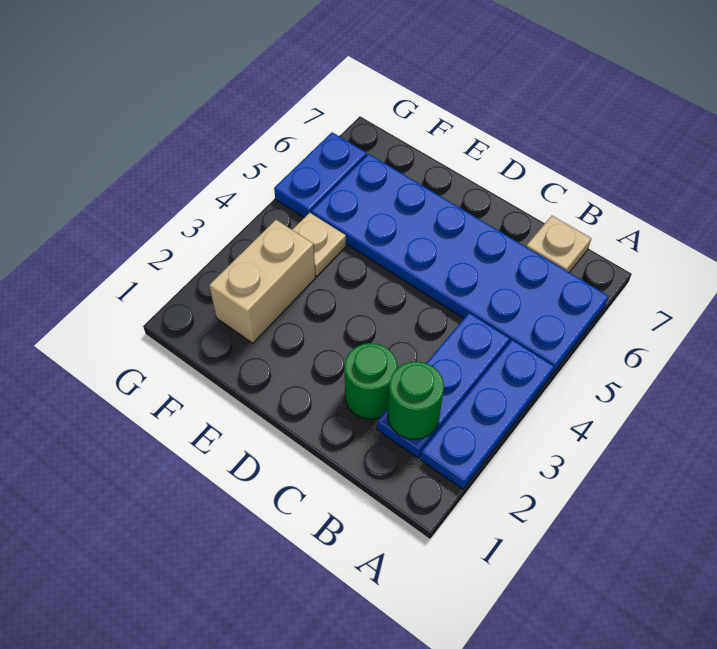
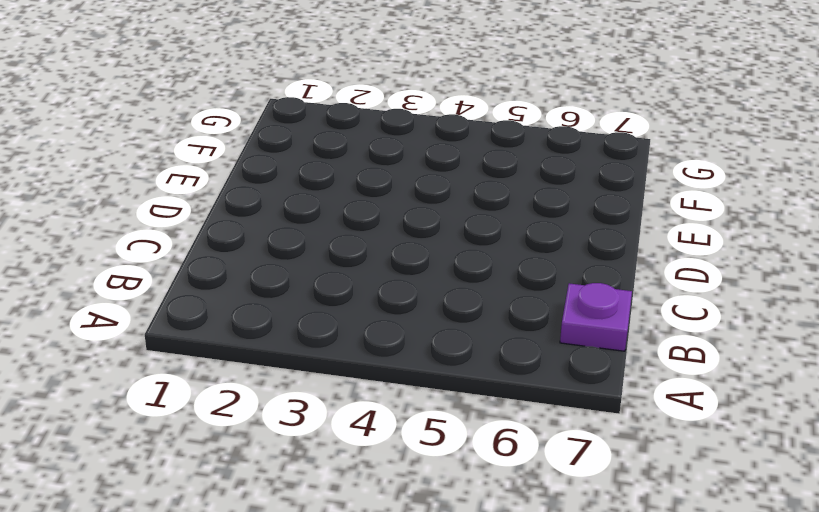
purple 1x1 plate [560,283,632,351] -> tan 1x1 plate [526,216,591,272]
none -> blue 1x3 plate [421,340,554,489]
none -> blue 2x6 plate [311,154,609,374]

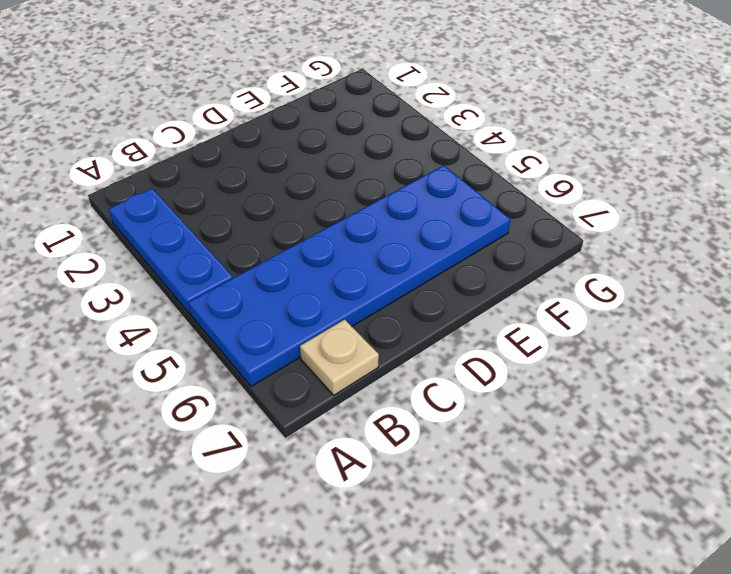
none -> blue 1x3 plate [377,313,510,458]
none -> green 1x1 round brick [344,343,397,419]

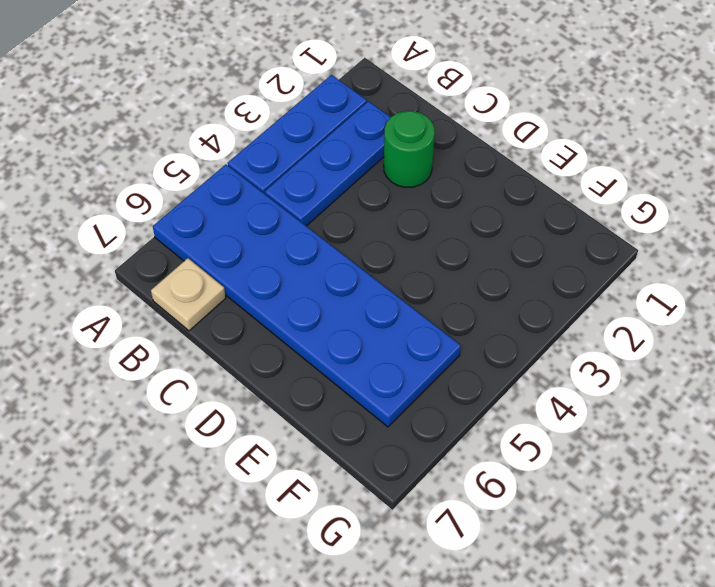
none -> tan 1x2 brick [209,220,316,343]
none -> tan 1x1 plate [292,213,346,276]

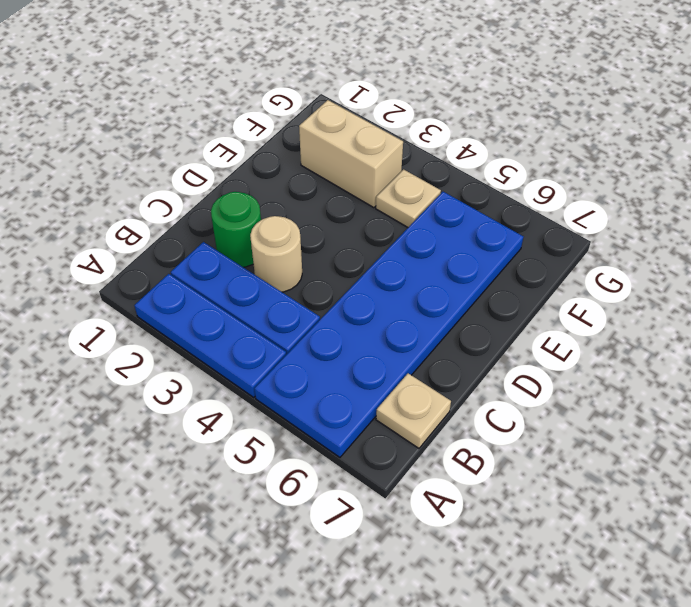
tan 1x1 round brick [250,216,302,292] -> none
none -> blue 1x2 plate [274,132,367,218]
none -> green 1x1 round brick [388,361,444,440]

